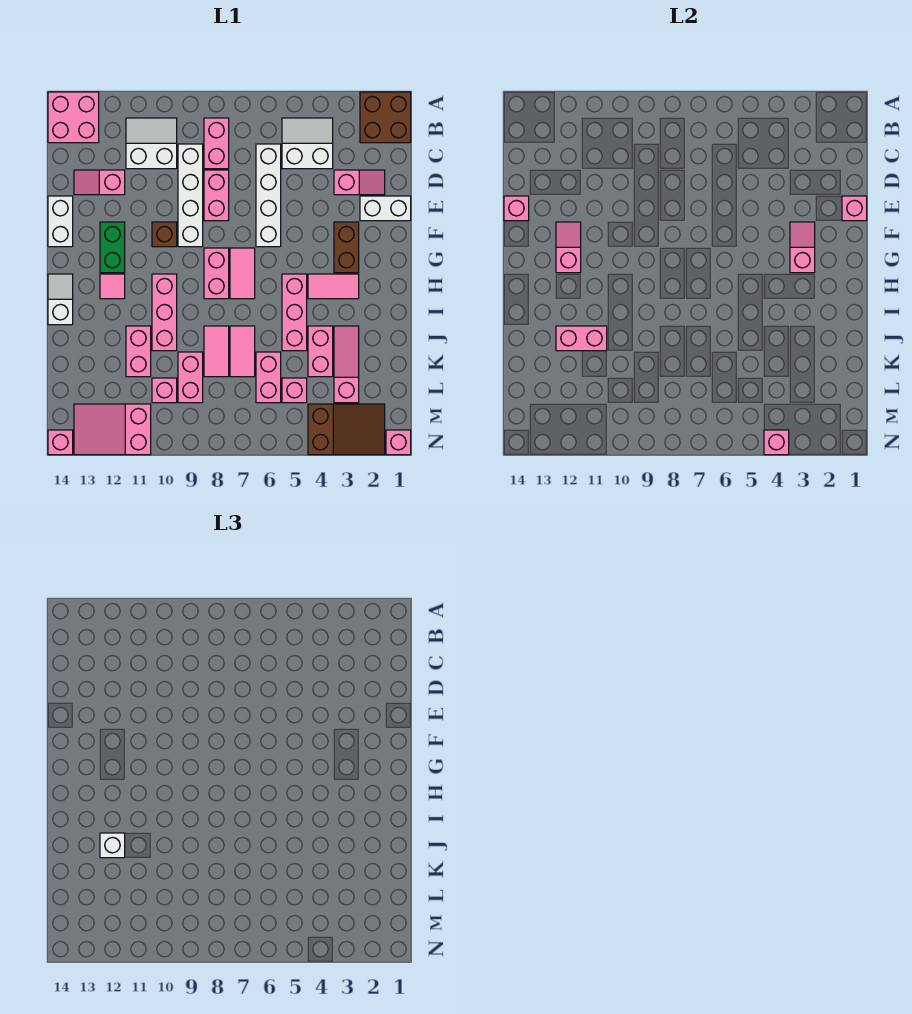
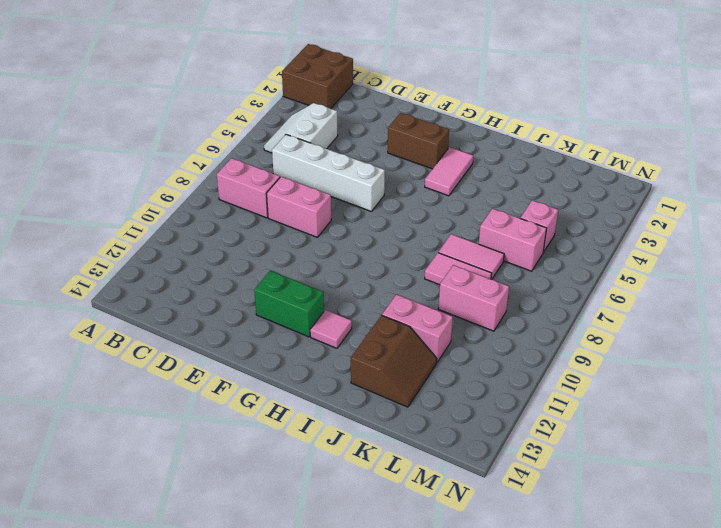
brown 2x2 slope [351,315,437,407] -> none
none -> pink 2x2 brick [48,92,99,143]
none -> white 2x2 slope [126,118,177,169]
none -> white 1x4 brick [178,144,203,247]
none -> pink 1x2 slope [334,170,385,195]

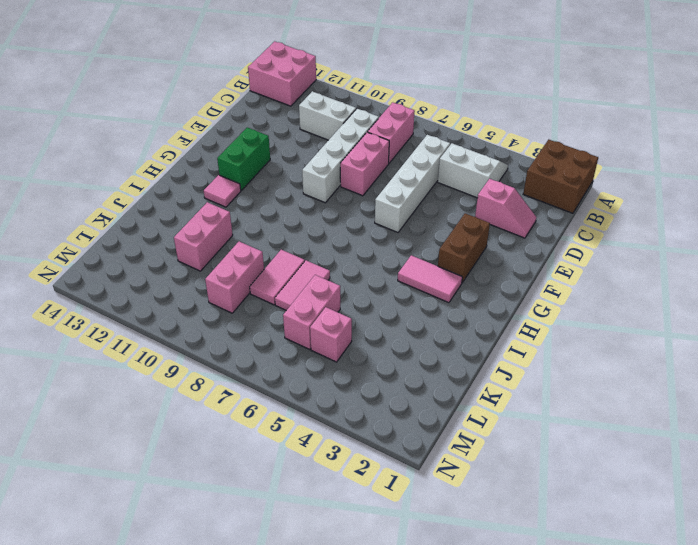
none -> pink 1x2 slope [74,170,125,195]
none -> white 1x2 brick [360,196,411,221]
none -> white 1x2 brick [48,196,73,247]
none -> brown 1x1 brick [152,222,177,247]

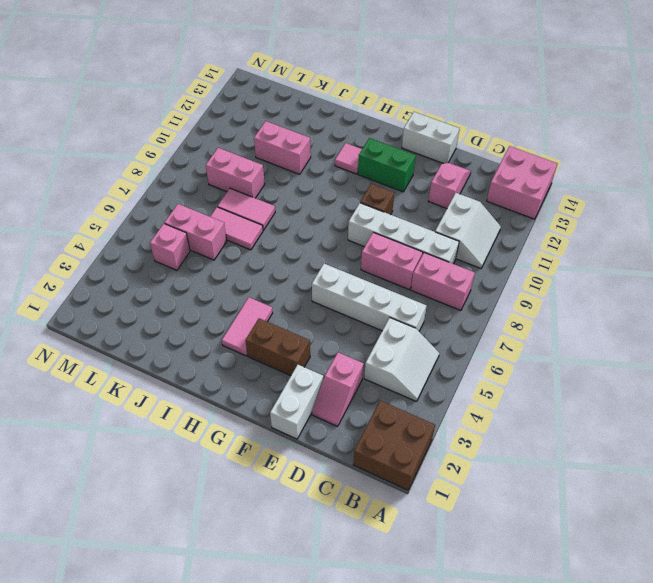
none -> pink 1x2 tile [230,248,255,299]
none -> pink 1x2 brick [204,248,229,299]
none -> pink 1x3 brick [282,274,307,351]
none -> pink 1x3 brick [152,274,177,351]

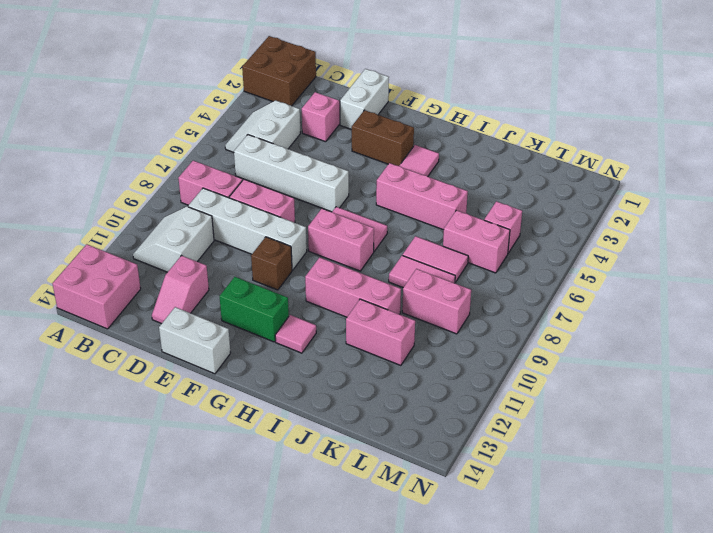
none -> white 1x2 slope [48,274,73,325]
none -> pink 1x3 slope [334,326,359,403]
none -> pink 1x2 brick [308,326,333,377]
none -> pink 1x1 brick [152,378,177,403]

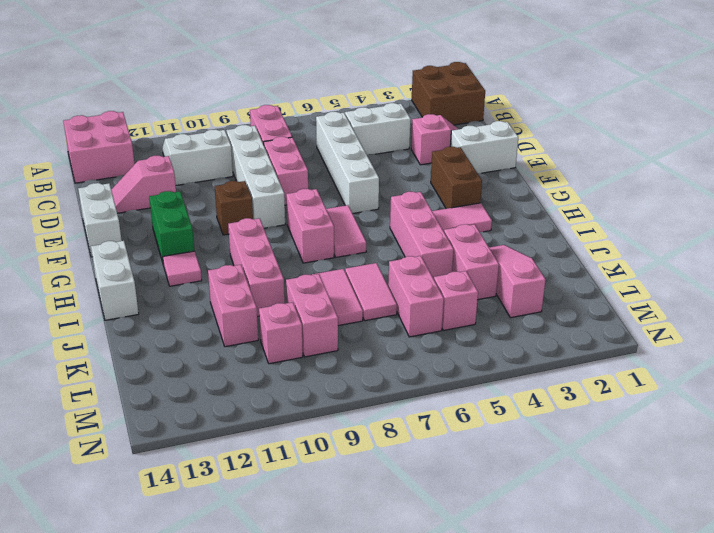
white 1x2 brick [91,241,139,320] -> white 1x2 slope [48,274,73,325]
none -> brown 2x3 slope [308,404,385,455]
none -> pink 2x3 slope [74,404,151,455]
none -> pink 1x1 brick [386,430,411,455]
none -> pink 1x1 brick [48,430,73,455]

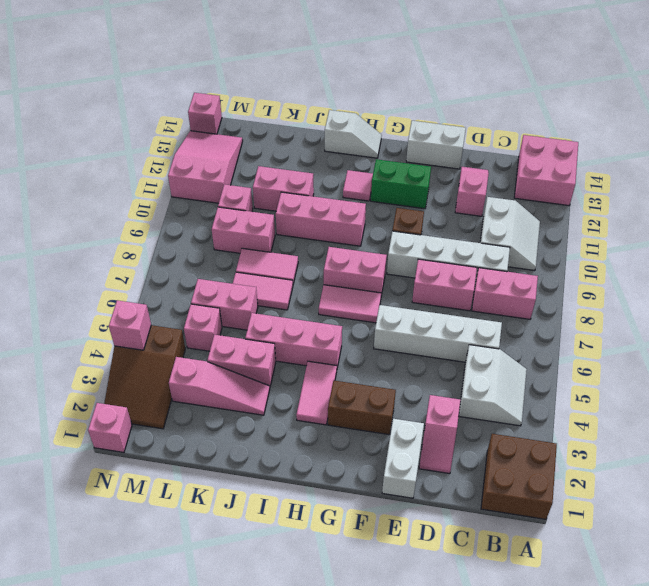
none -> pink 1x1 brick [842,196,867,221]
none -> pink 1x1 brick [504,196,529,221]
none -> pink 1x2 slope [790,222,815,273]
none -> pink 1x2 slope [556,222,581,273]

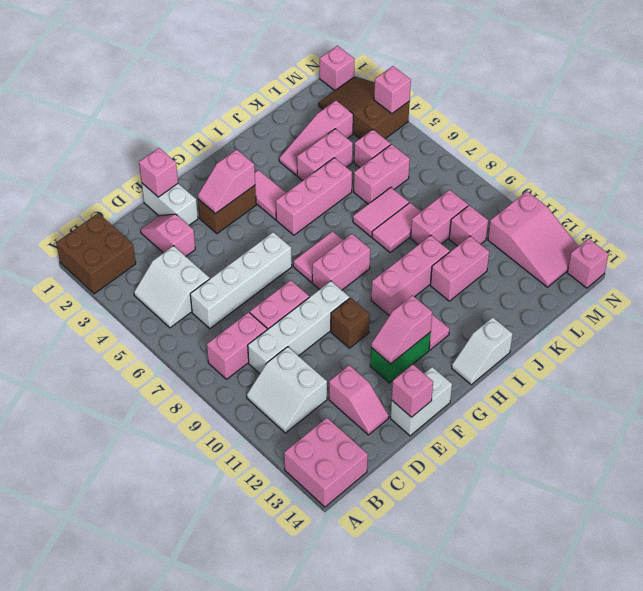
none -> pink 1x2 brick [556,326,607,351]
none -> white 1x1 brick [100,833,125,858]

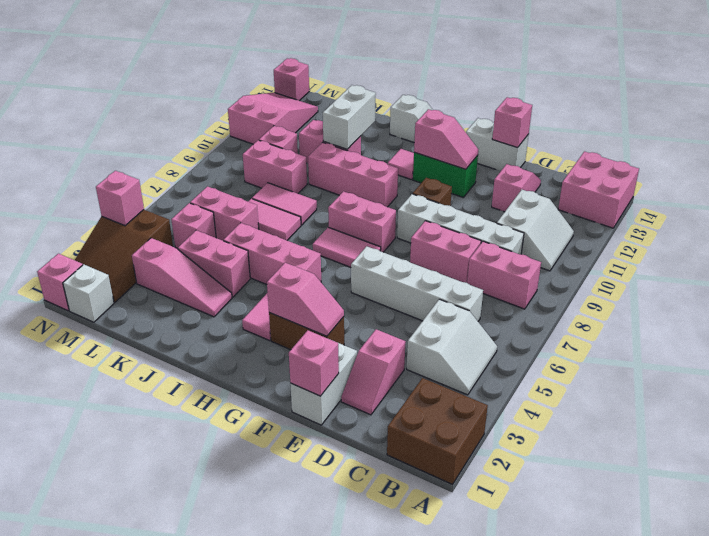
white 1x2 brick [323,85,376,149] -> pink 1x2 brick [556,326,607,351]
white 1x1 brick [63,264,114,322] -> white 1x1 brick moved to [100,833,125,858]

